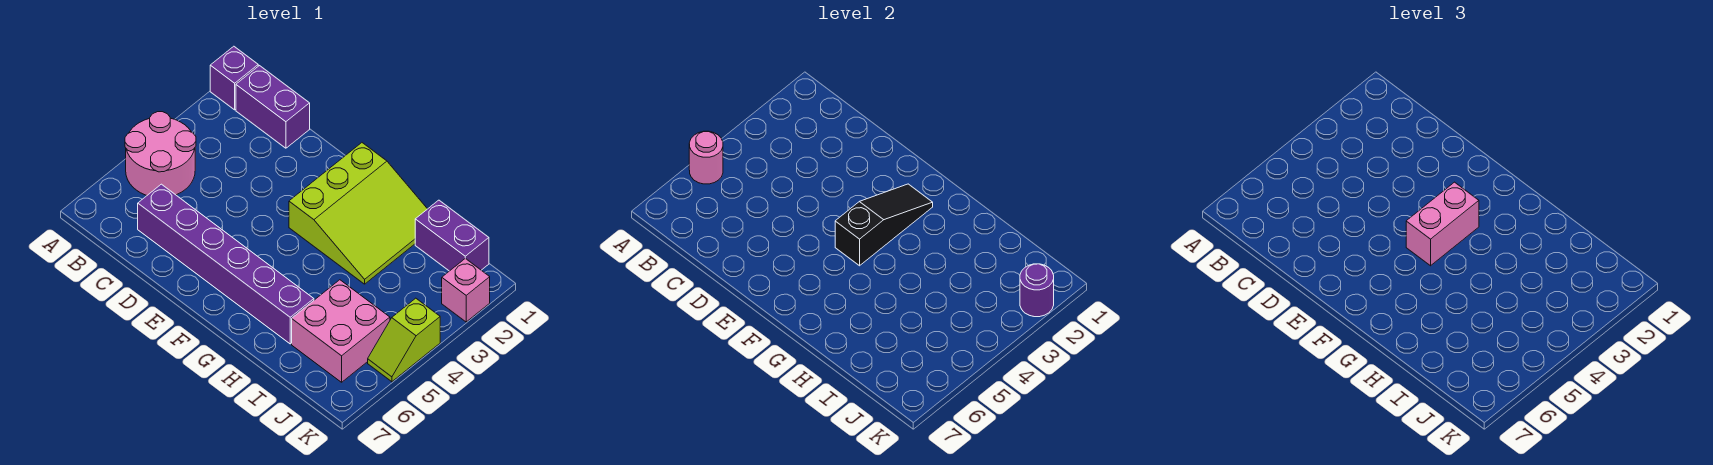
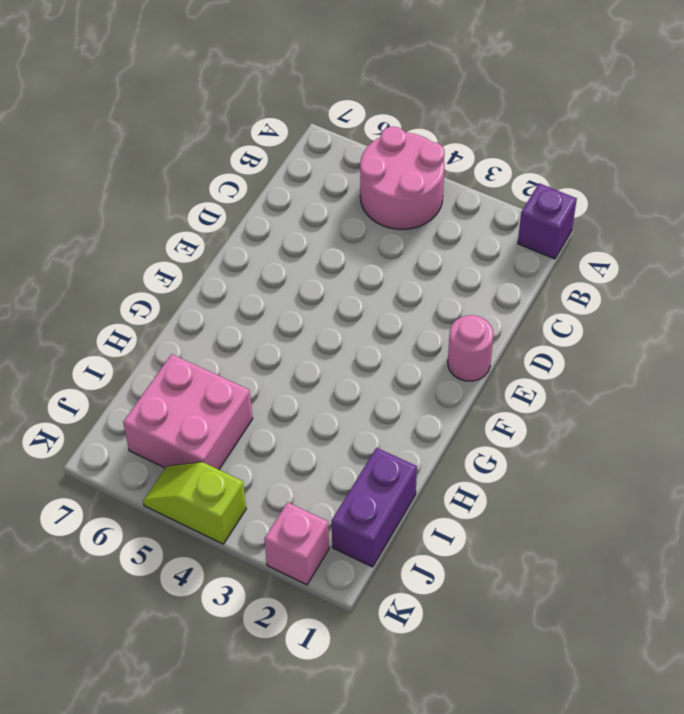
pink 1x1 round brick [448,315,493,381] -> pink 1x1 round brick moved to [689,131,723,184]
none -> purple 1x2 brick [236,66,310,148]
none -> purple 1x6 brick [138,184,314,344]
none -> lime 3x3 slope [289,143,427,284]

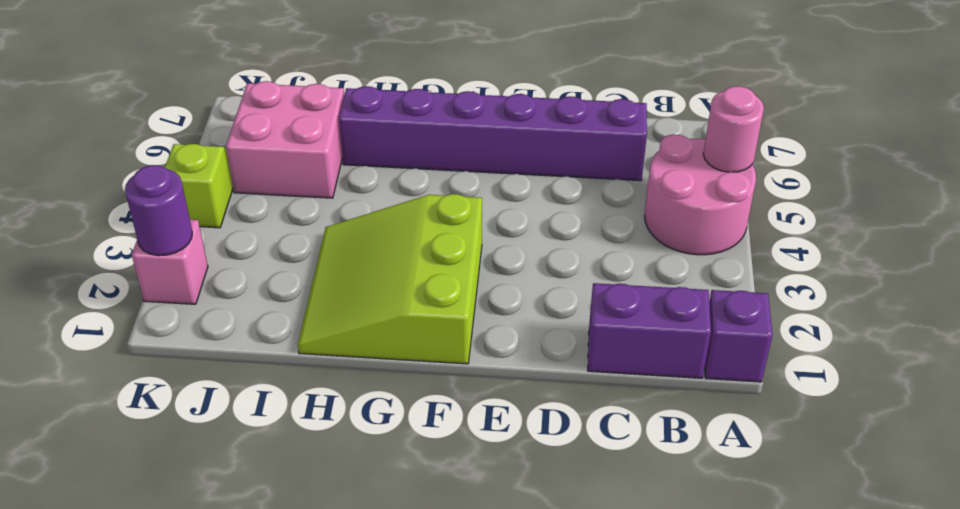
none -> purple 1x2 brick [415,200,489,271]
none -> black 1x3 slope [835,184,933,266]
none -> pink 1x2 brick [1406,182,1479,266]

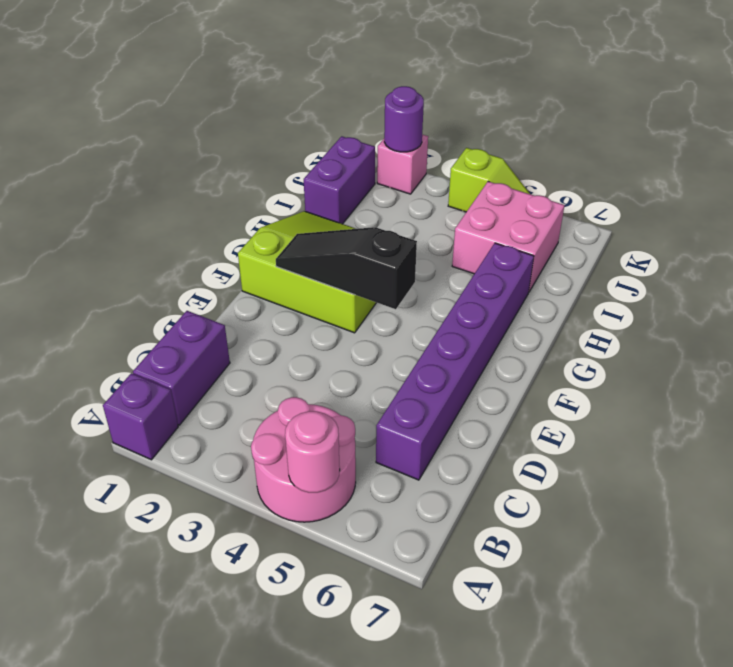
none -> pink 1x2 brick [1406,182,1479,266]

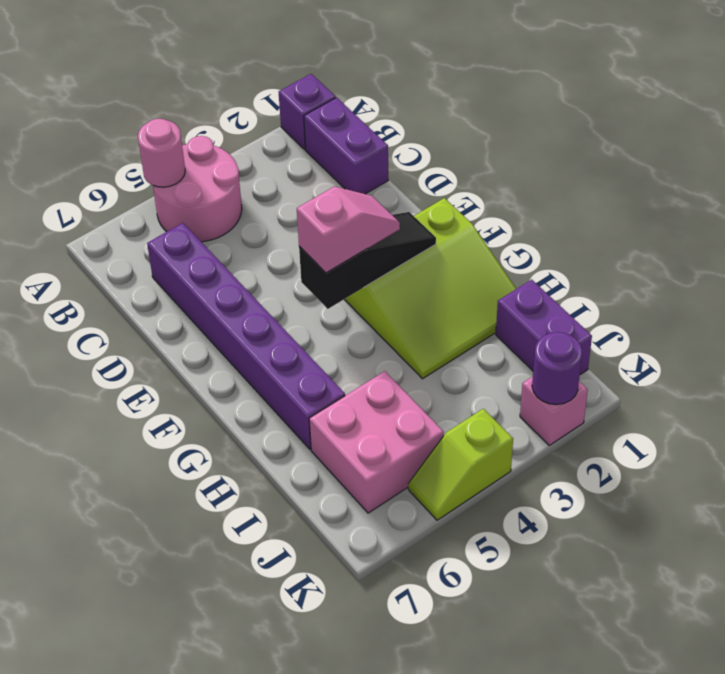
pink 1x2 slope [297,187,400,273] -> pink 1x2 brick [1406,182,1479,266]

